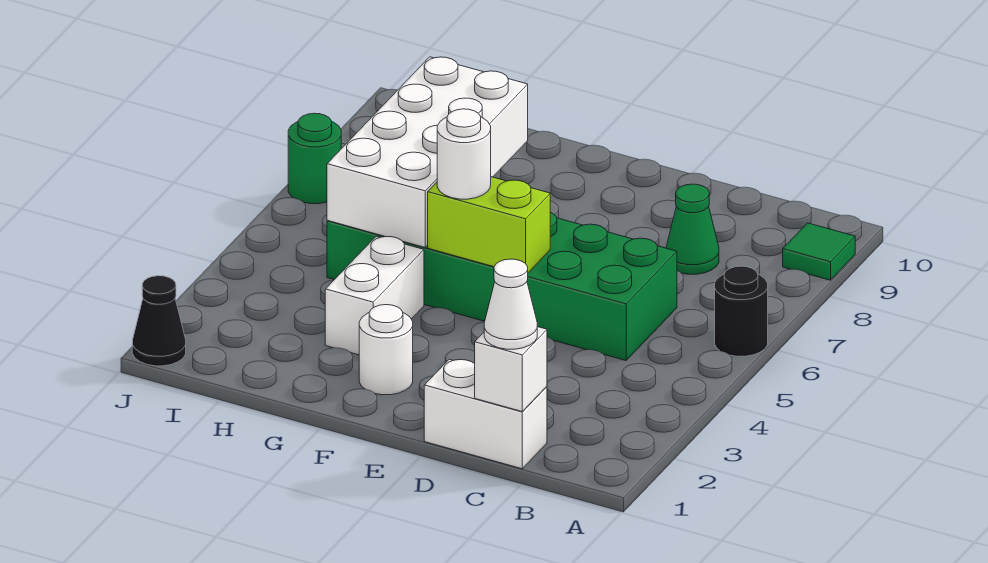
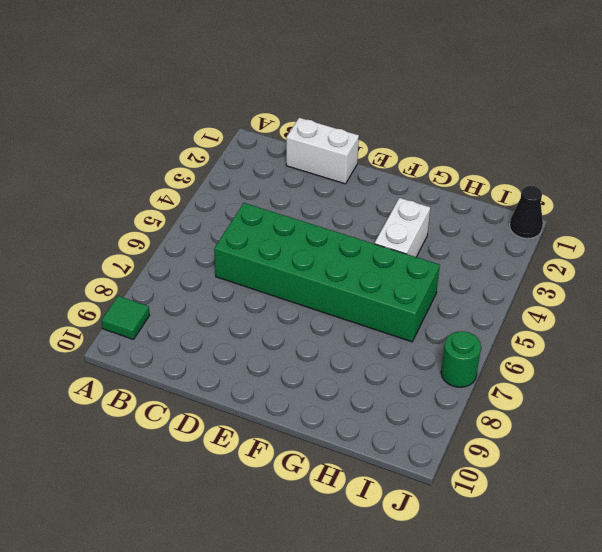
none -> black 1x1 round brick [715,266,768,356]
none -> green 1x1 cone [666,184,719,274]
none -> white 1x1 round brick [359,305,413,395]

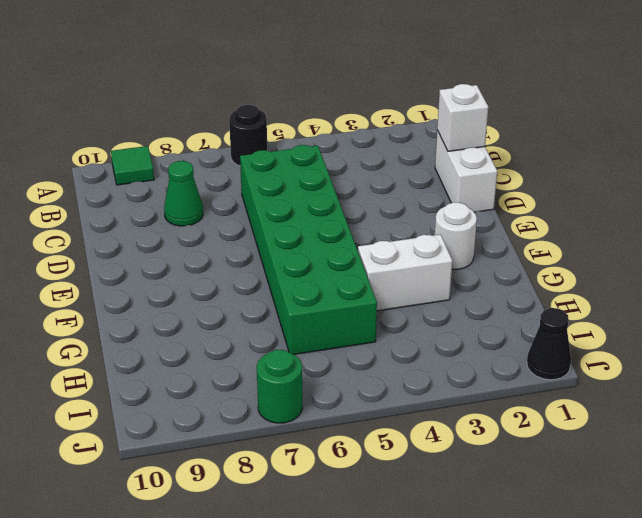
none -> lime 1x2 brick [428,177,550,273]
none -> white 2x4 brick [327,57,528,247]
none -> white 1x1 cone [484,259,537,349]

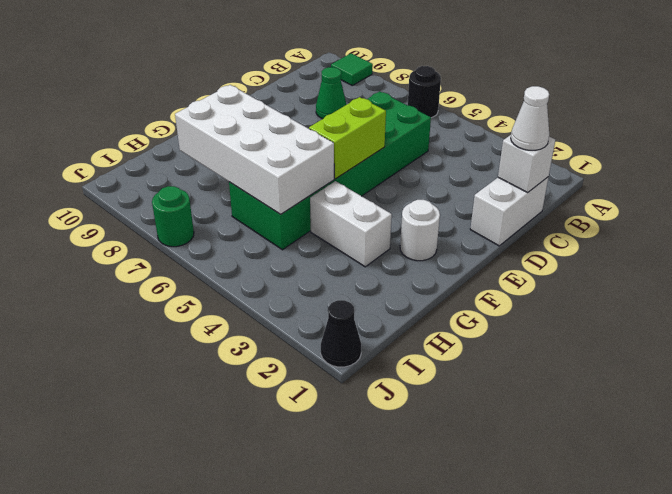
none -> white 1x1 round brick [437,109,491,199]

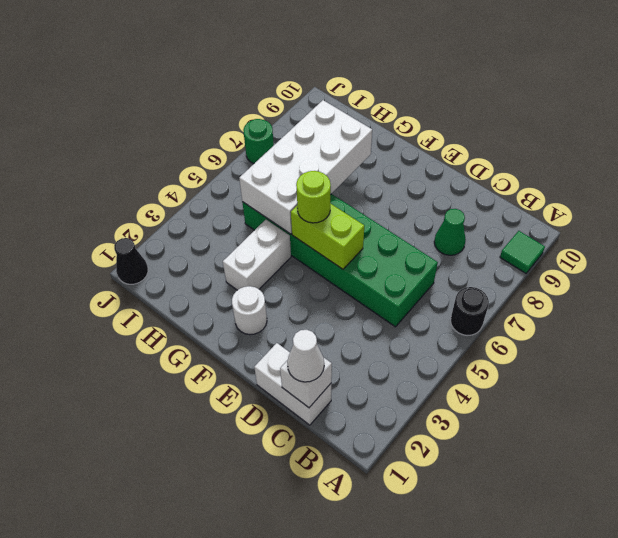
lime 1x1 round brick [296,171,331,223] -> white 1x1 round brick [437,109,491,199]

